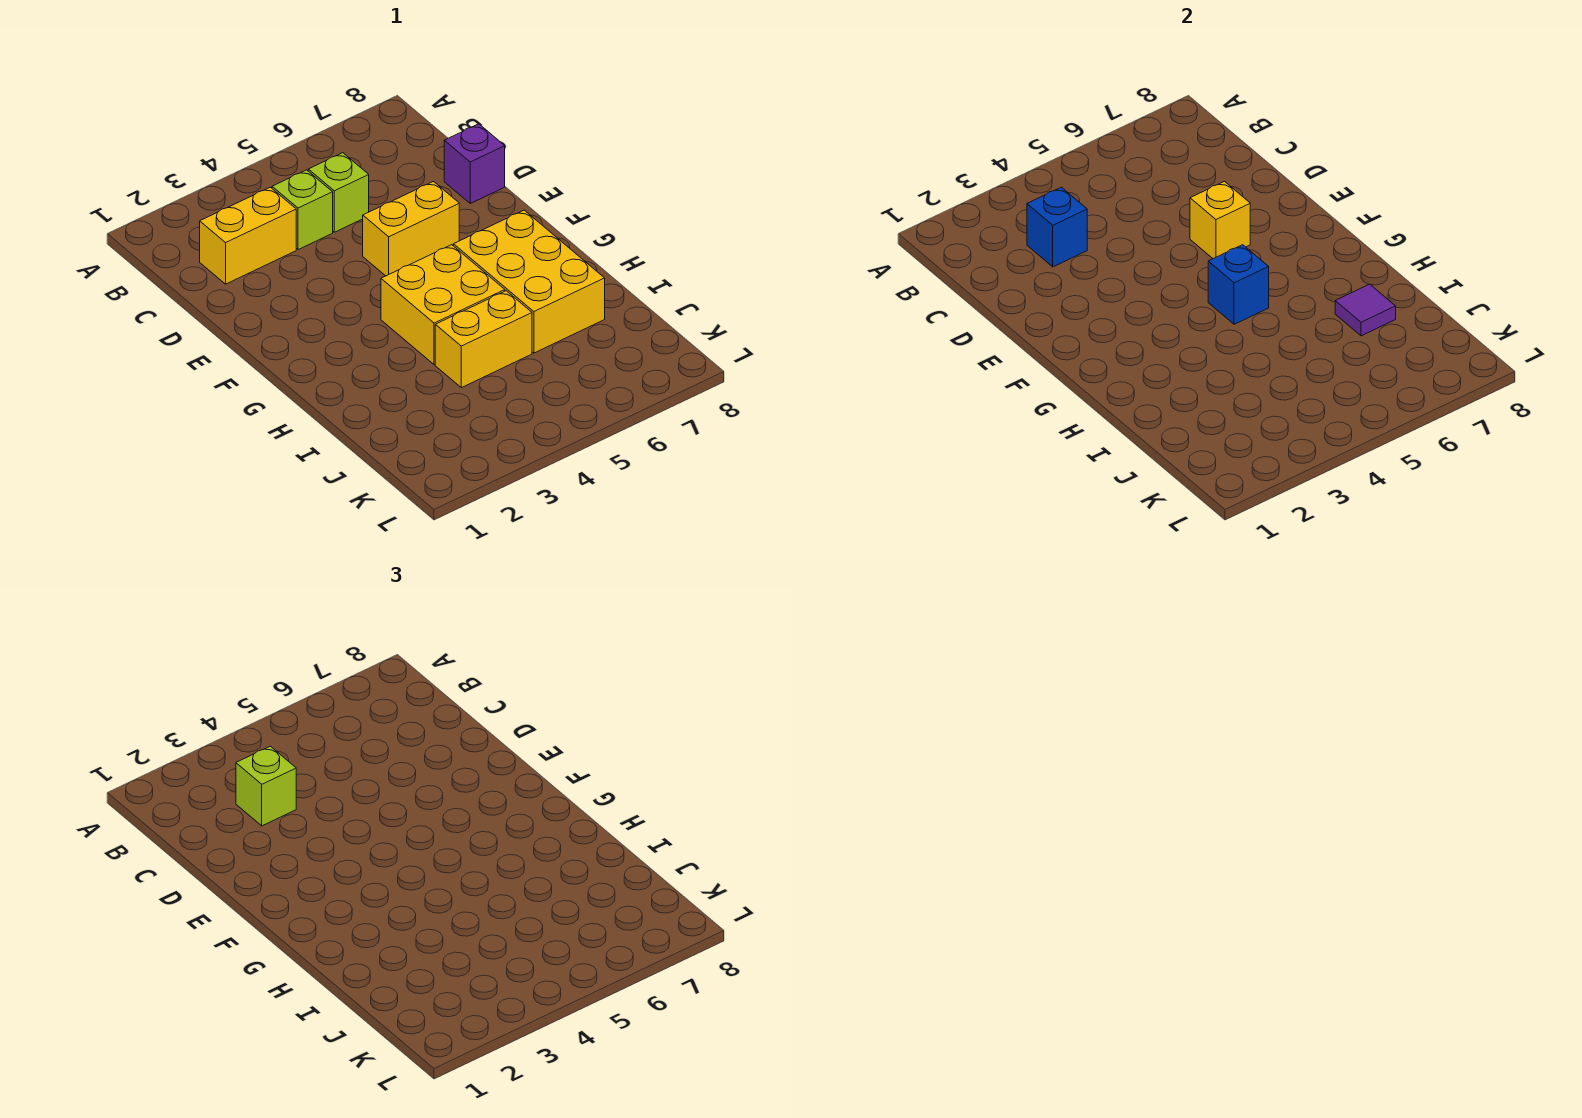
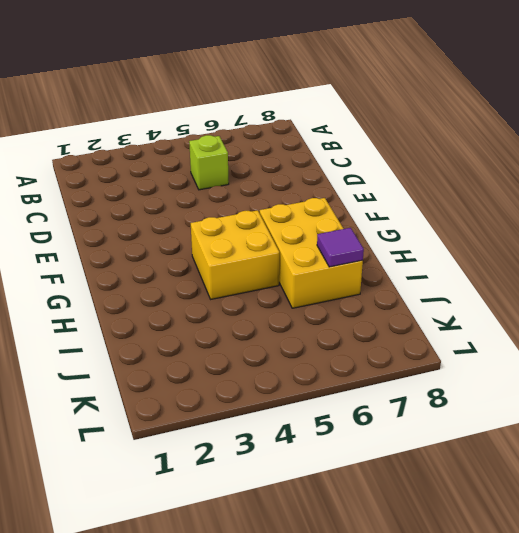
none -> yellow 1x2 brick [200,187,296,284]
none -> lime 1x1 brick [272,170,333,250]
none -> purple 1x1 brick [444,124,505,203]

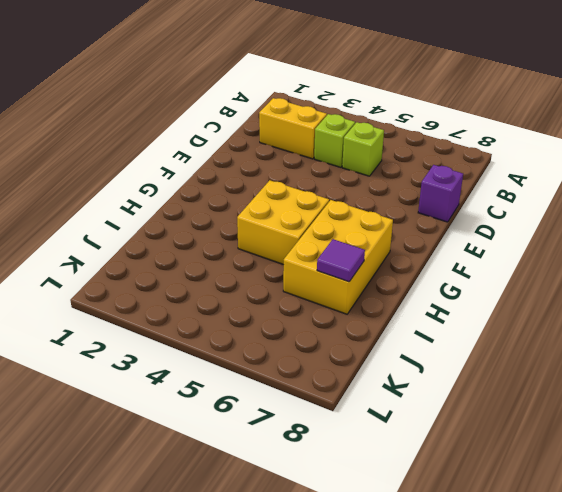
none -> yellow 1x2 brick [363,182,459,276]
none -> yellow 1x2 brick [435,291,532,388]
none -> blue 1x1 brick [1027,187,1087,267]

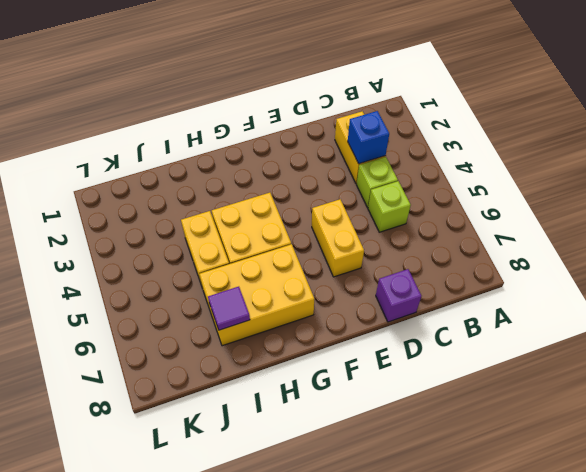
none -> yellow 1x1 brick [1190,182,1250,259]
none -> blue 1x1 brick [1208,245,1269,324]
none -> lime 1x1 brick [236,746,296,826]

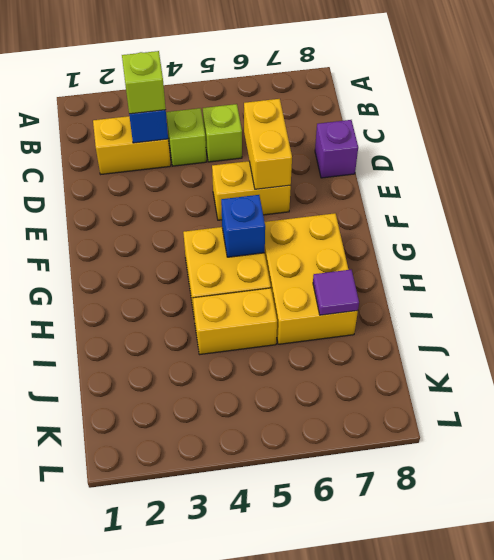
yellow 1x2 brick [244,99,292,189] -> yellow 1x1 brick [1190,182,1250,259]

